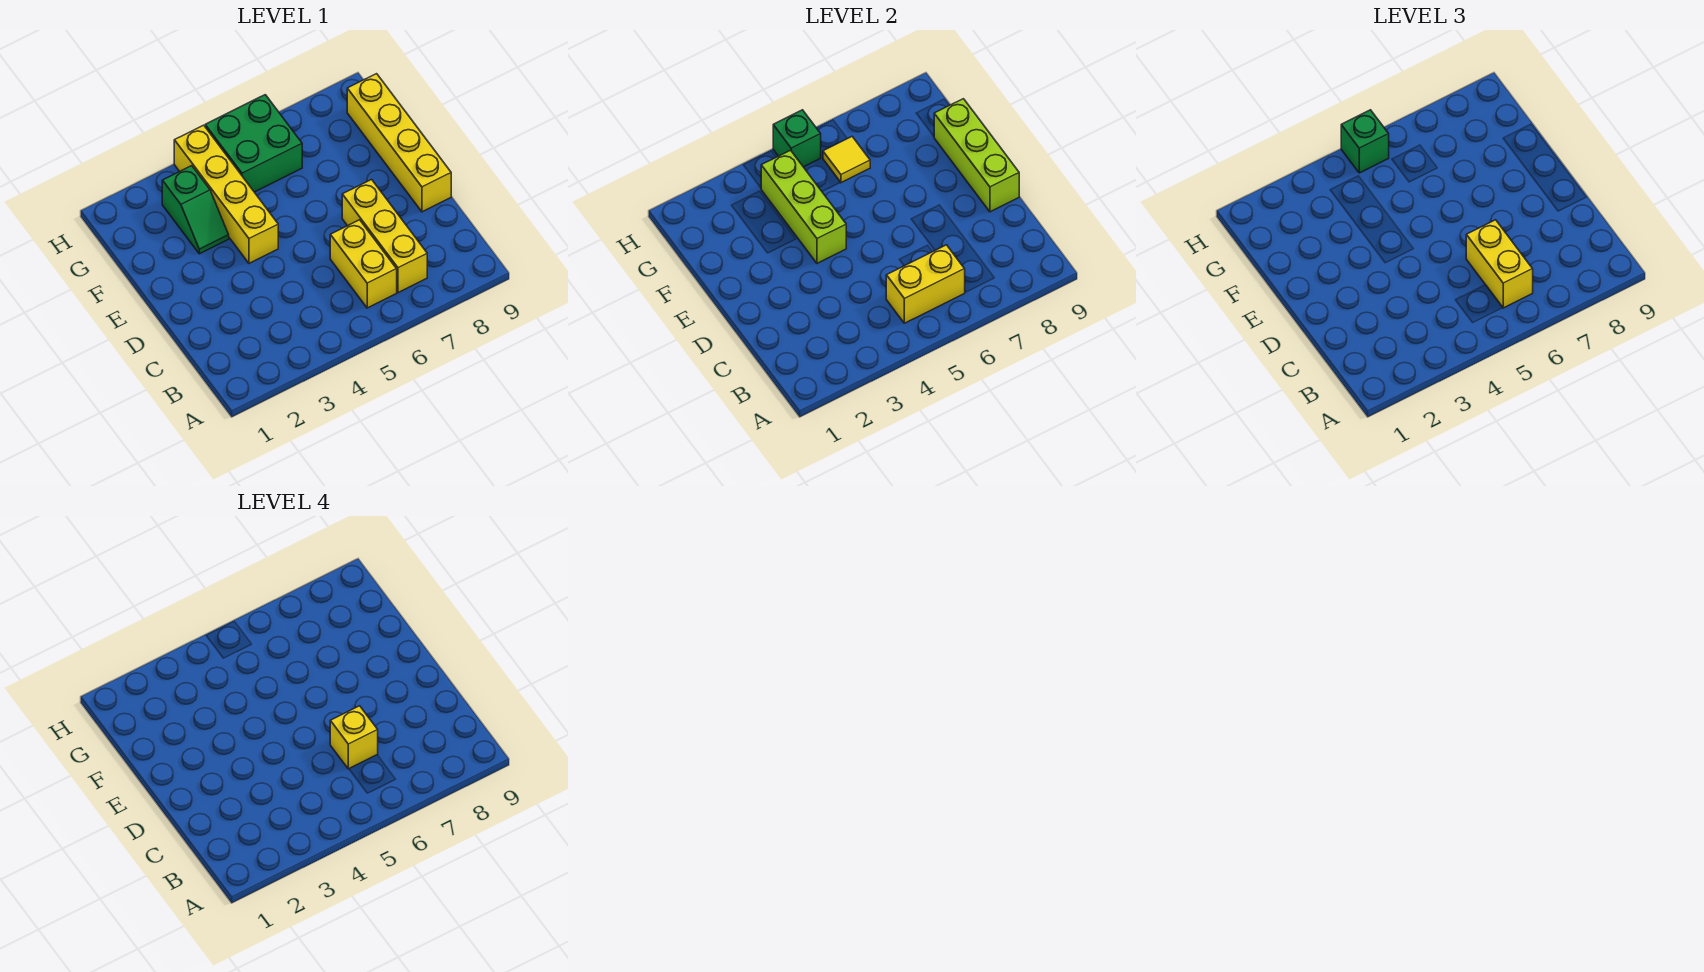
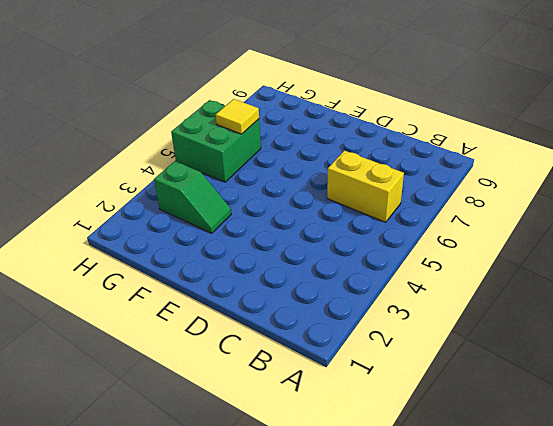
none -> yellow 1x3 brick [342,180,427,293]
none -> yellow 1x4 brick [347,74,451,212]
none -> yellow 1x4 brick [174,125,278,263]

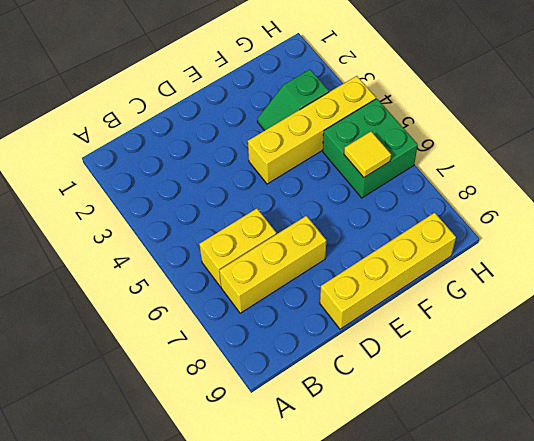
none -> yellow 1x2 brick [886,245,965,323]
none -> lime 1x3 brick [934,99,1019,212]
none -> lime 1x3 brick [761,150,846,263]

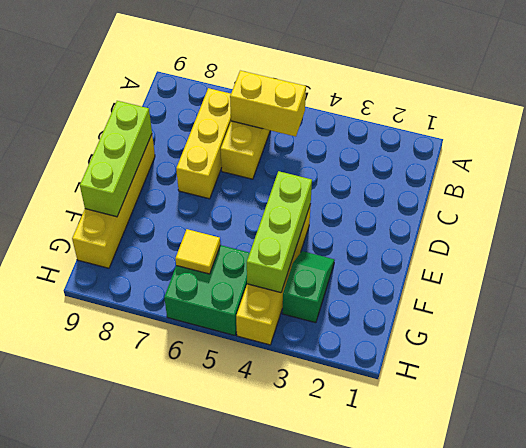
none -> green 1x1 brick [773,110,821,167]
none -> yellow 1x2 brick [1466,220,1533,308]
none -> green 1x1 brick [1341,110,1389,173]

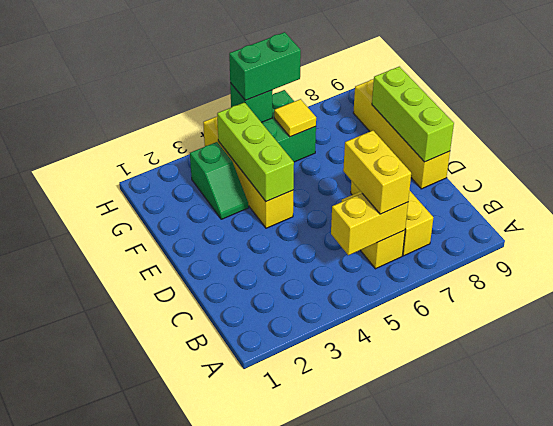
green 1x2 brick [229,32,301,100] -> green 1x1 brick [1341,110,1389,173]
none -> yellow 1x1 brick [330,706,378,769]

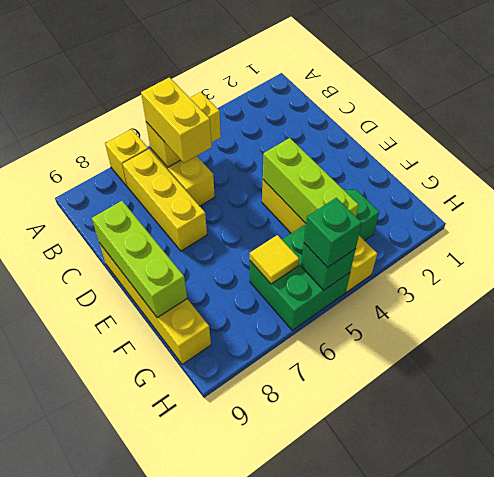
yellow 1x1 brick [105,129,148,186] -> yellow 1x1 brick moved to [330,706,378,769]

